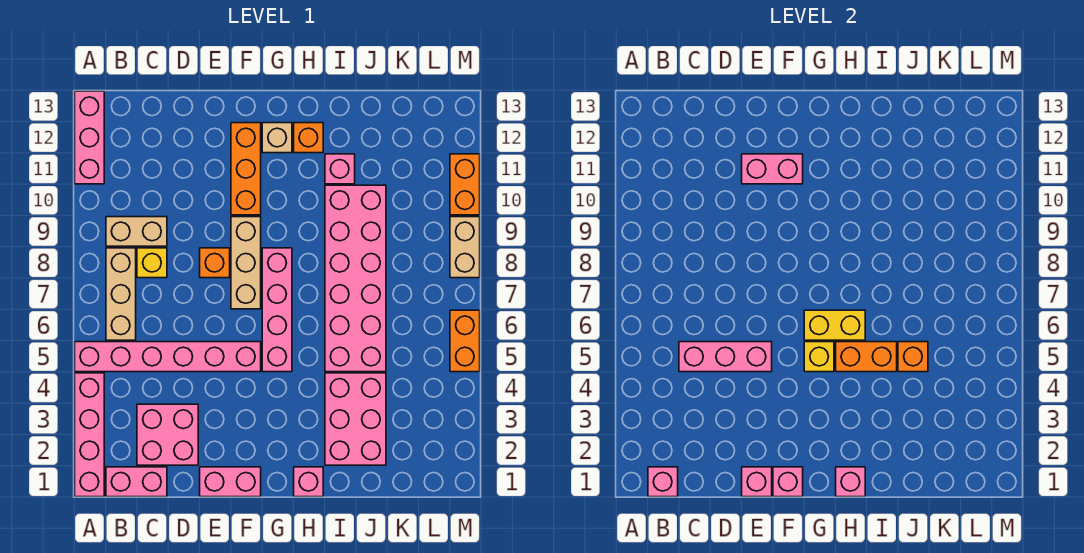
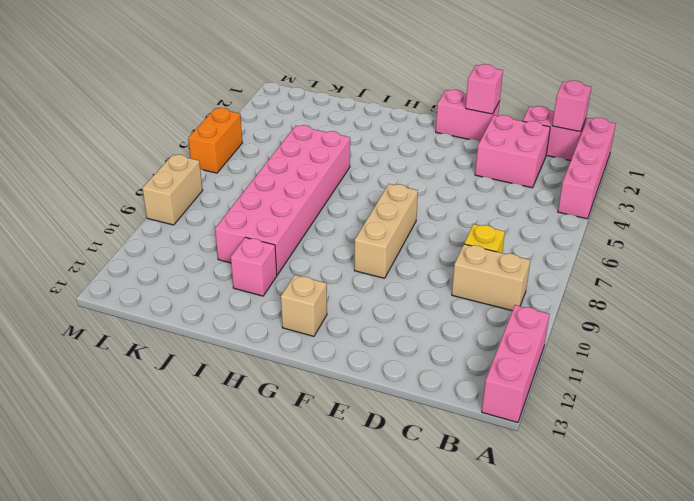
none -> pink 1x6 brick [75,342,261,372]
none -> tan 1x3 brick [106,248,136,340]
none -> orange 1x1 brick [200,248,230,278]
none -> orange 1x3 brick [231,123,261,215]

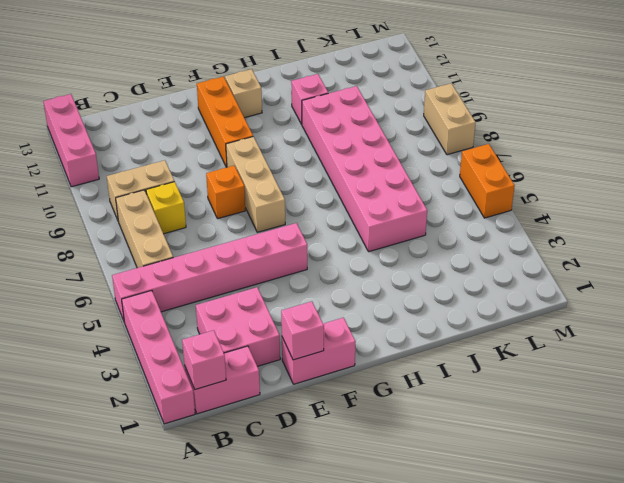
none -> pink 1x4 brick [262,248,292,372]
none -> pink 1x1 brick [294,467,323,497]
none -> orange 1x1 brick [294,123,323,153]
none -> pink 2x3 brick [325,373,386,465]

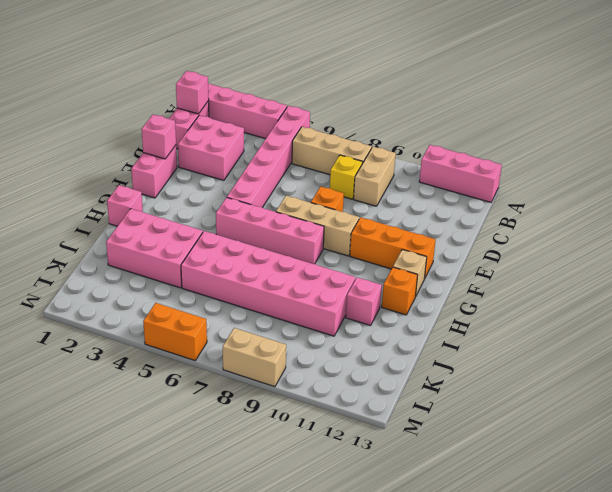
none -> orange 1x2 brick [450,154,480,215]
none -> pink 1x3 brick [679,342,772,372]
none -> pink 1x2 brick [742,154,803,184]
none -> pink 1x1 brick [773,467,803,497]

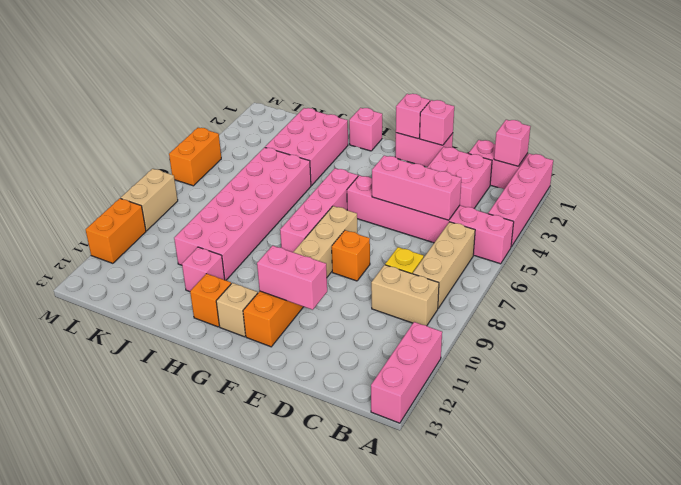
none -> yellow 1x1 brick [804,342,834,372]
none -> yellow 1x2 brick [804,310,865,340]
none -> pink 1x1 brick [836,467,865,497]
none -> orange 1x2 brick [836,342,897,372]

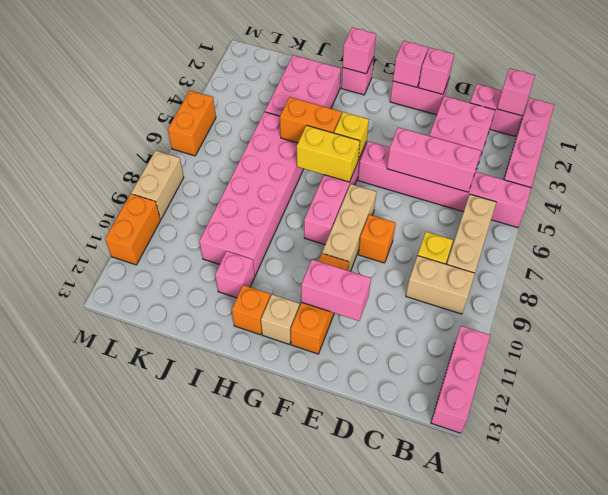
none -> orange 1x1 brick [898,342,928,372]

